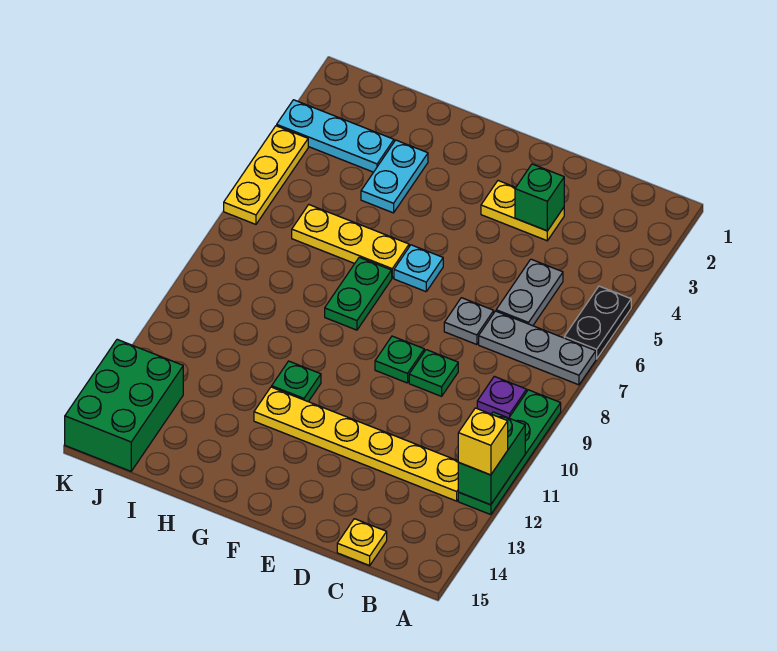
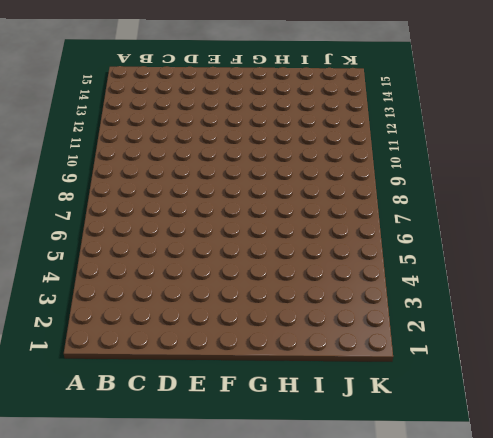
none -> black 1x2 plate [564,286,631,359]
none -> grey 1x3 plate [479,311,596,385]
none -> green 1x4 plate [458,390,561,515]

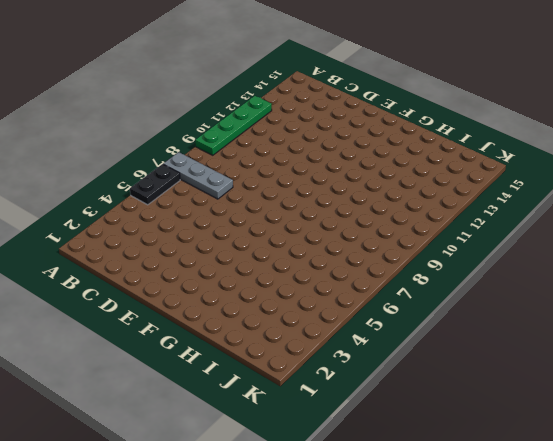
none -> purple 1x1 plate [477,376,527,418]
none -> yellow 1x6 plate [254,387,458,501]
none -> grey 1x2 plate [496,259,563,326]

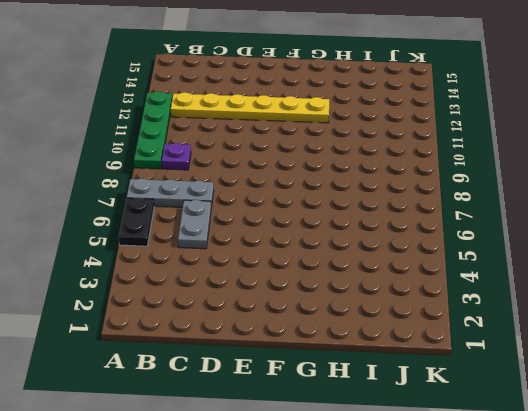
none -> yellow 1x1 plate [337,519,387,565]
none -> yellow 1x2 plate [481,181,564,241]
none -> grey 1x1 plate [444,298,494,345]

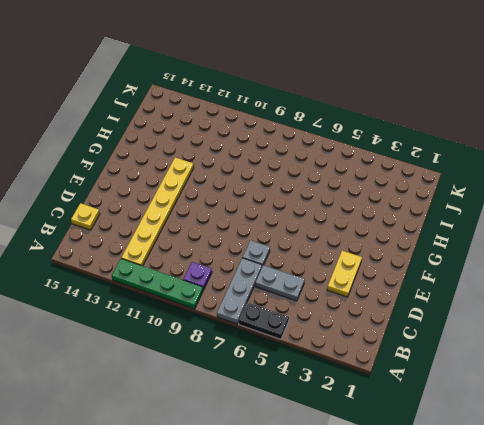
none -> green 1x1 plate [409,350,458,396]
none -> green 1x1 plate [375,336,424,383]
none -> cyan 1x1 plate [394,245,443,292]

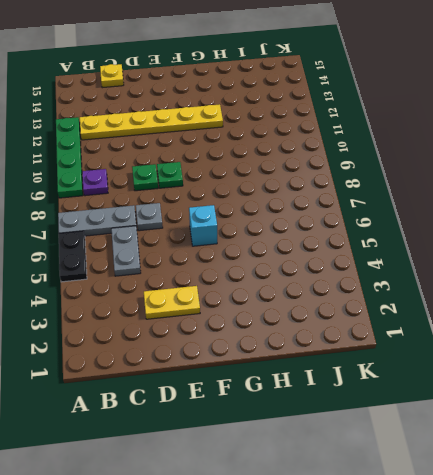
cyan 1x1 brick [189,205,217,246] -> cyan 1x1 plate [394,245,443,292]
none -> yellow 1x3 plate [292,205,409,278]
none -> green 1x2 plate [325,257,392,330]
none -> green 1x1 plate [272,361,321,402]

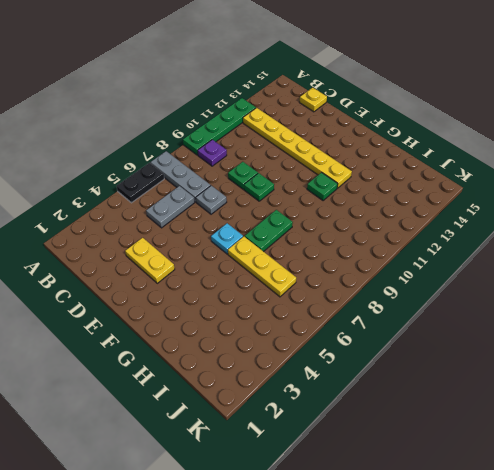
none -> cyan 1x2 plate [361,140,428,213]
none -> cyan 1x3 plate [277,100,394,172]
none -> green 2x3 brick [65,339,183,471]

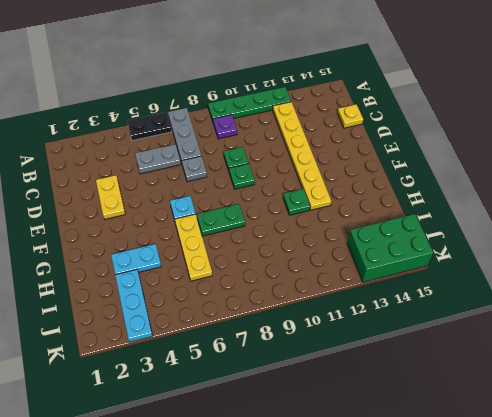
none -> yellow 1x3 plate [224,126,308,224]
none -> green 1x2 brick [458,412,525,505]
none -> green 1x1 brick [515,164,564,231]

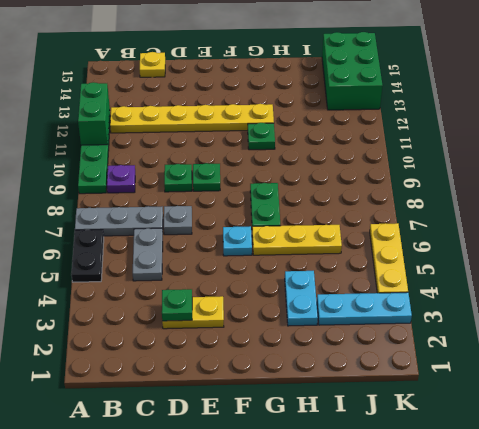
green 1x1 plate [162,289,192,321] -> green 1x1 brick [515,164,564,231]
none -> yellow 1x1 brick [458,408,508,475]

